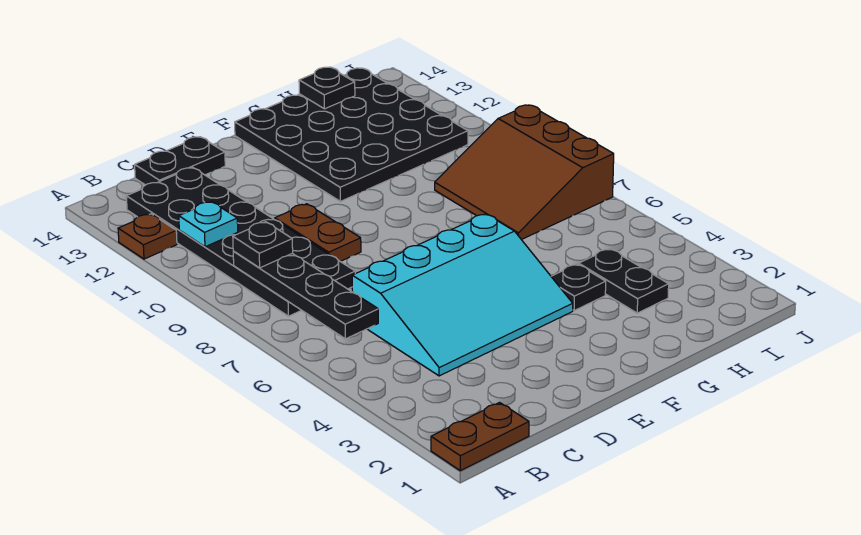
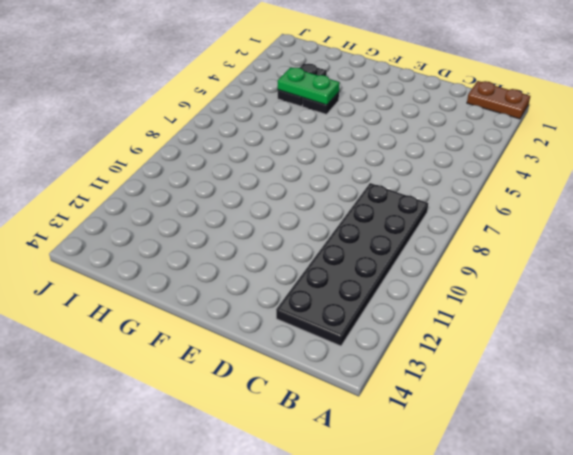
green 1x2 plate [278,67,340,105] -> none
none -> brown 1x1 plate [118,214,177,259]
none -> cyan 3x4 slope [352,214,573,376]
none -> black 1x2 plate [135,137,225,185]

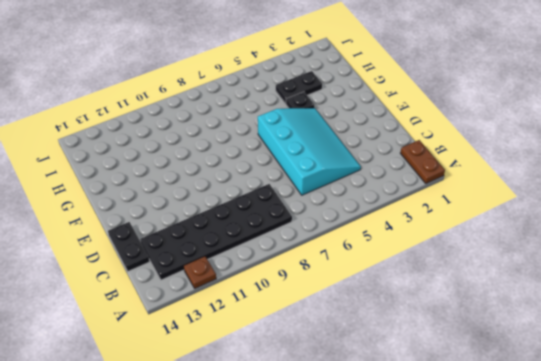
none -> brown 1x2 plate [275,204,361,261]
none -> black 4x4 plate [235,68,468,201]
none -> brown 3x3 slope [435,105,614,240]

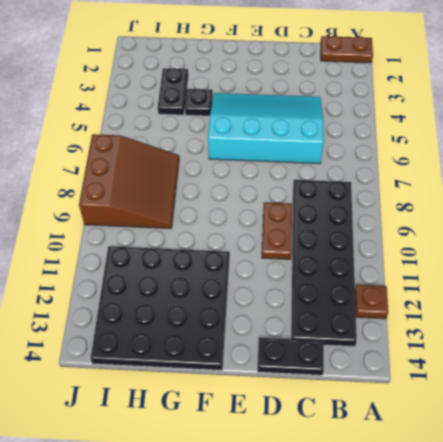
none -> black 1x4 plate [233,251,378,339]
none -> cyan 1x1 plate [179,202,238,247]
none -> black 1x1 plate [299,67,355,109]

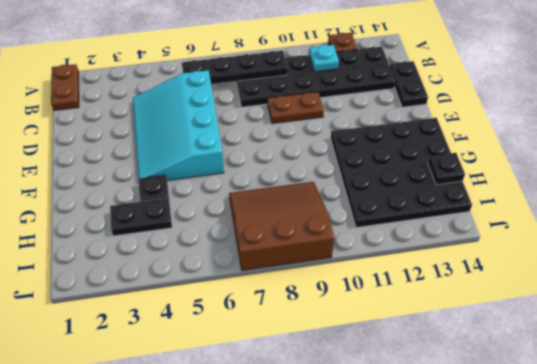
none -> black 1x1 plate [233,222,293,268]

